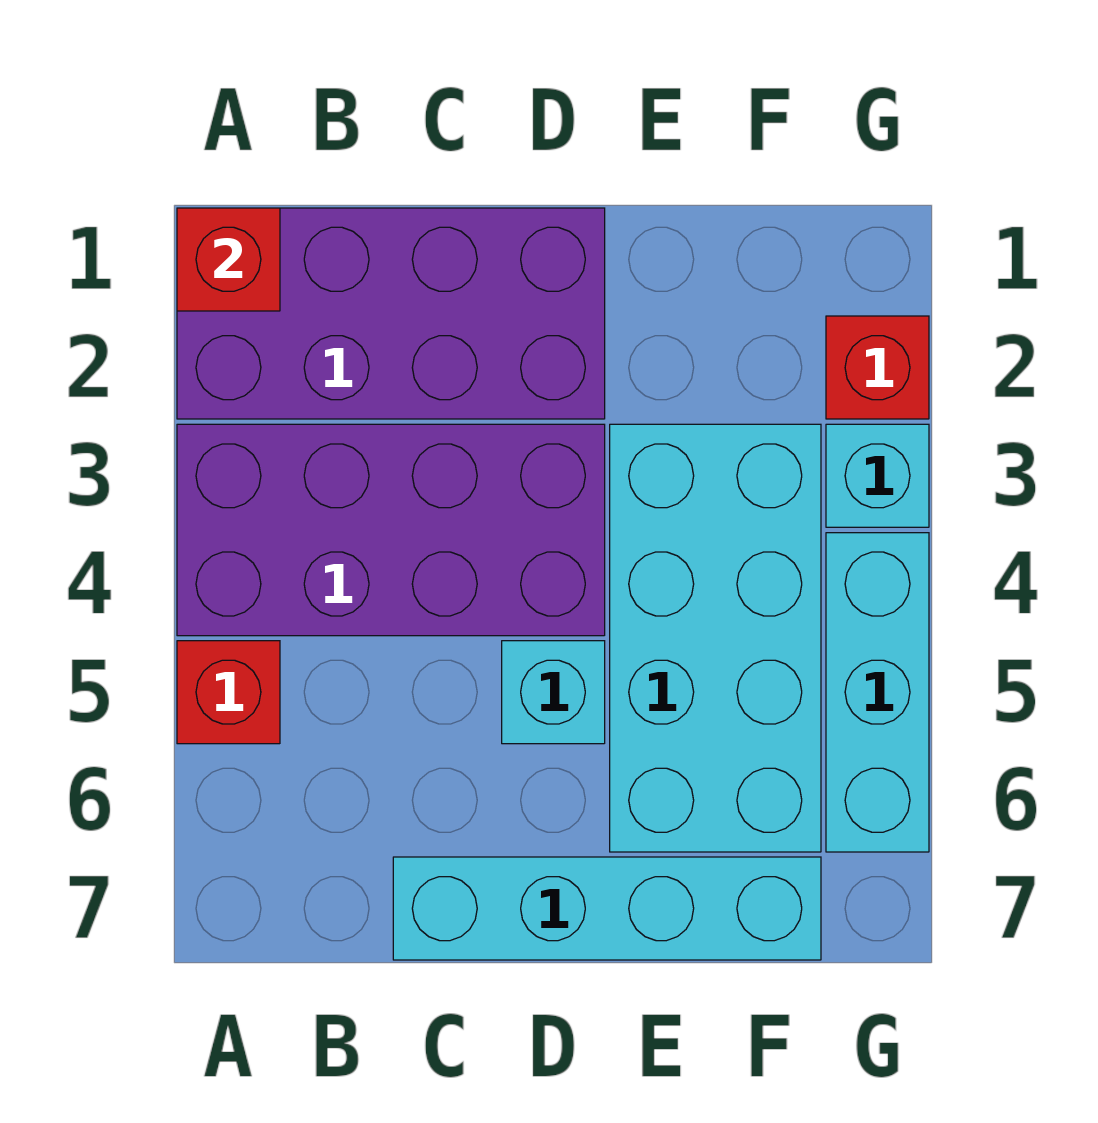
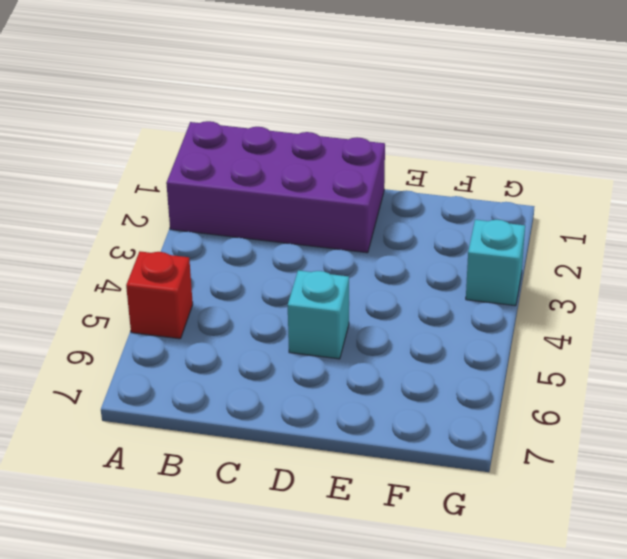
none -> purple 2x4 brick [177,424,605,636]
none -> cyan 1x4 brick [393,857,821,960]

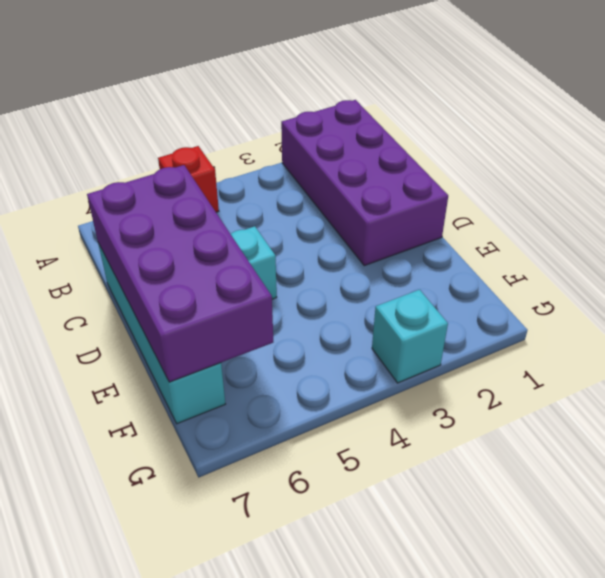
purple 2x4 brick [87,165,273,382] -> purple 2x4 brick moved to [177,424,605,636]
none -> cyan 2x4 brick [610,424,821,852]
none -> red 1x1 brick [826,316,929,419]

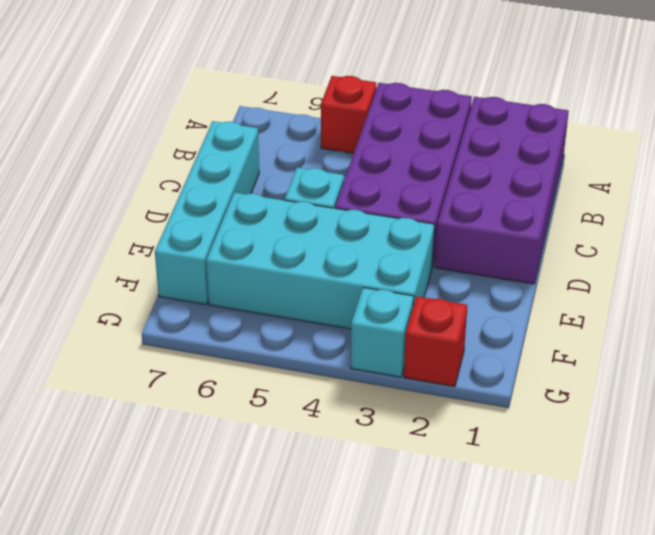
none -> cyan 1x3 brick [826,533,929,852]
none -> red 1x1 brick [177,208,280,311]

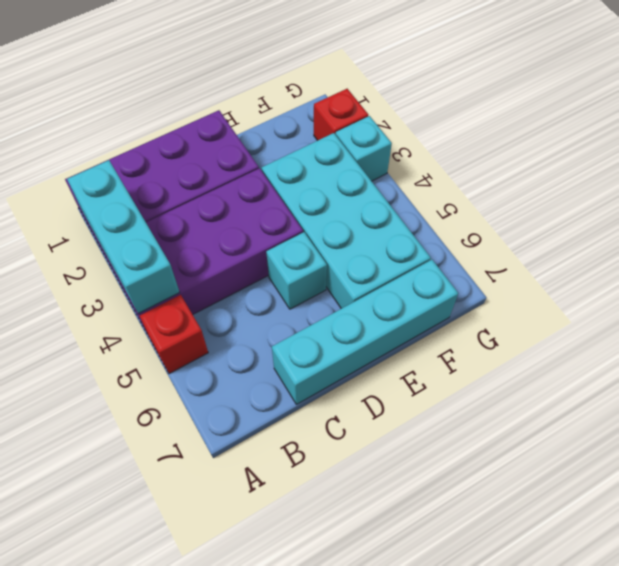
cyan 1x3 brick [67,160,180,314] -> cyan 1x3 brick moved to [826,533,929,852]
none -> red 1x1 brick [177,208,280,311]

